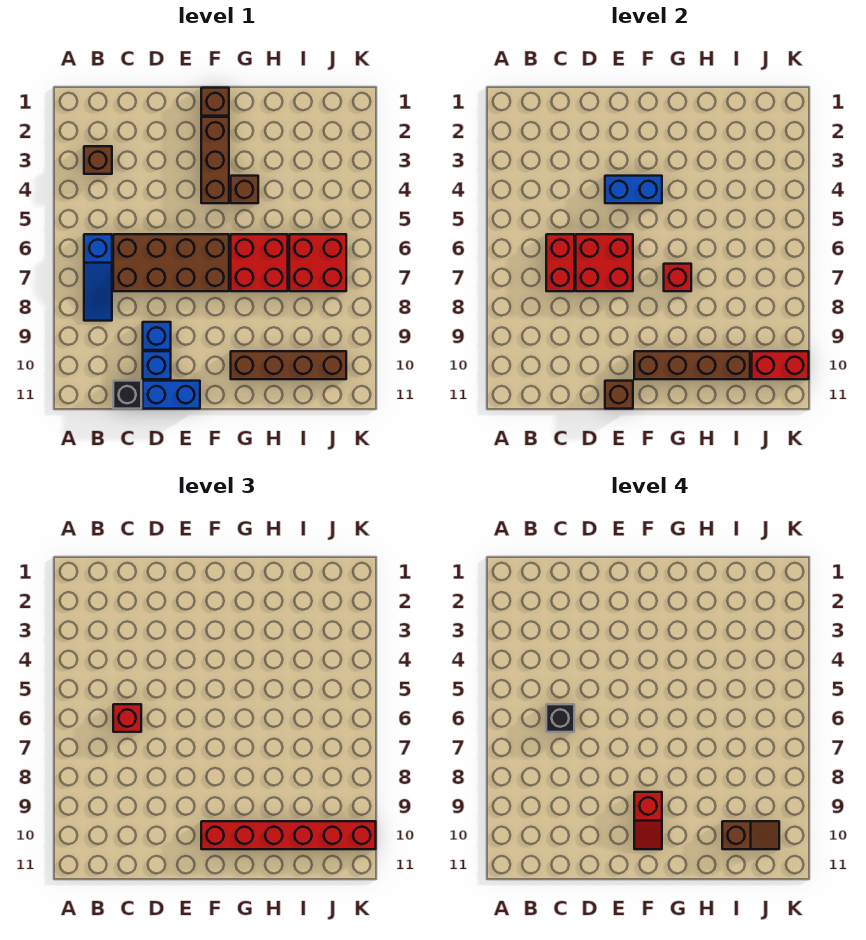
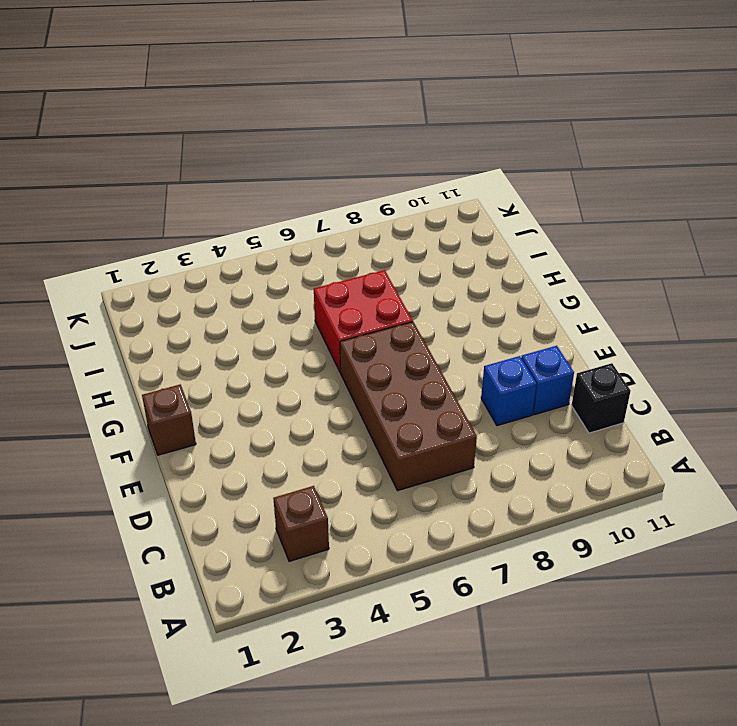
none -> blue 1x3 slope [84,234,112,321]
none -> blue 1x2 brick [143,381,200,409]
none -> brown 1x3 brick [201,117,229,203]

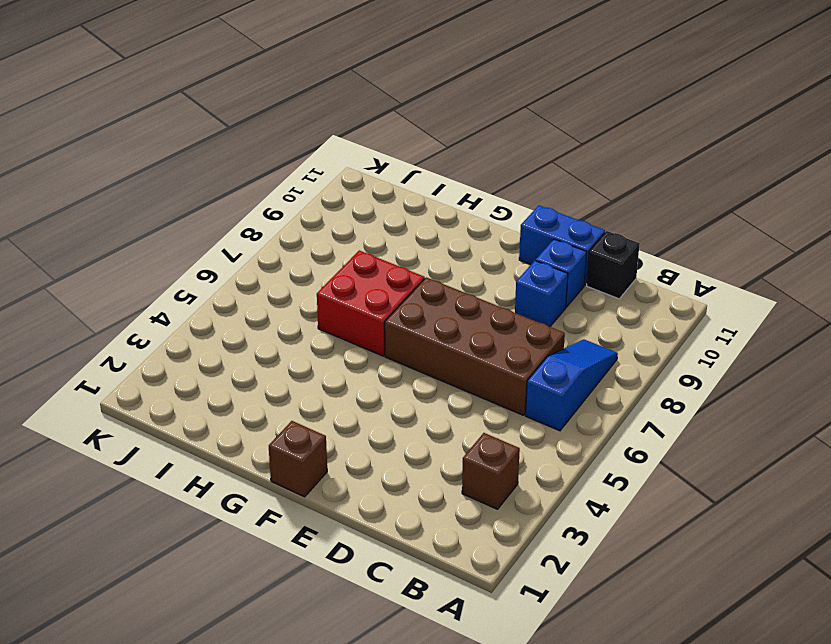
none -> brown 1x3 brick [201,117,229,203]
none -> brown 1x1 brick [231,176,258,203]
none -> brown 1x4 brick [231,351,346,379]

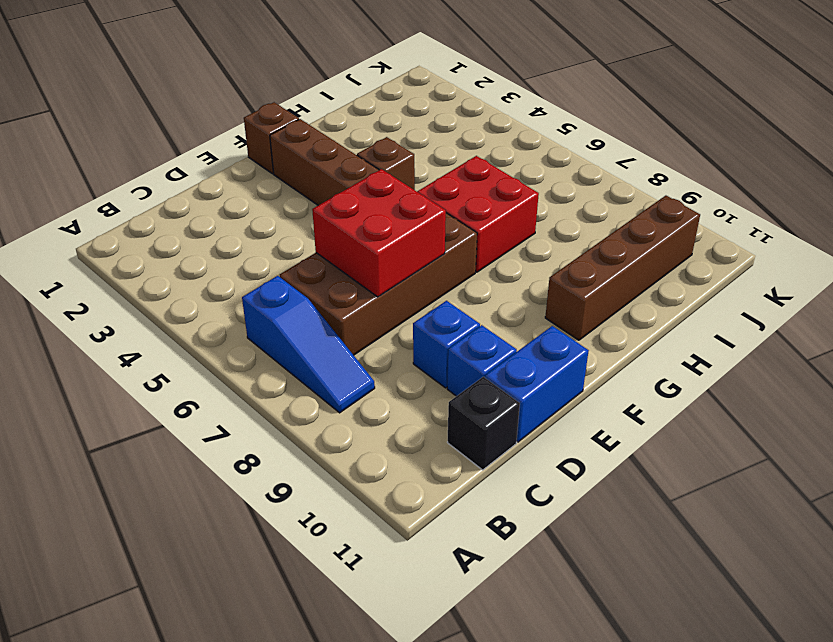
none -> brown 1x1 brick [84,146,112,174]
none -> red 2x2 brick [289,234,346,291]
none -> red 1x2 brick [546,234,574,291]

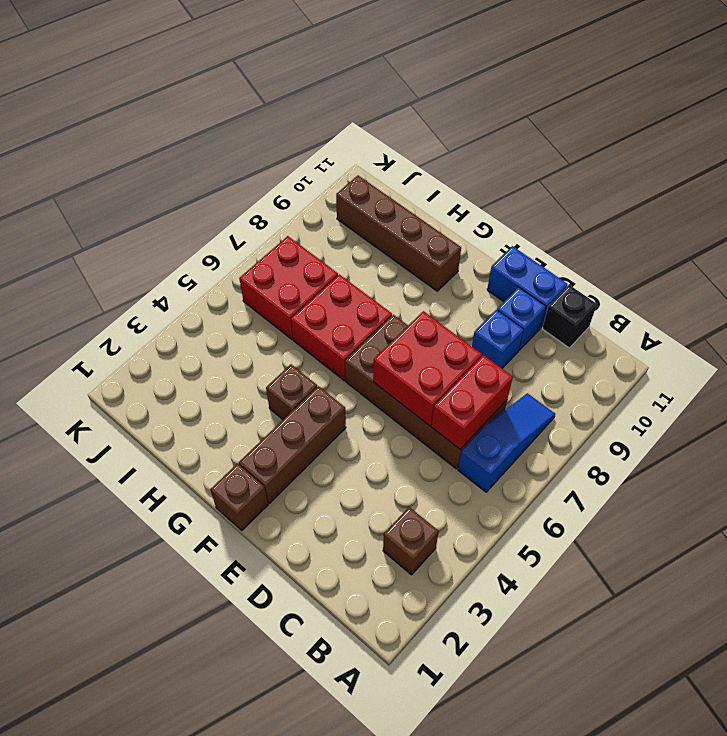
none -> blue 1x2 brick [605,176,662,203]
none -> brown 1x1 brick [605,381,633,409]
none -> brown 1x4 brick [634,351,750,379]

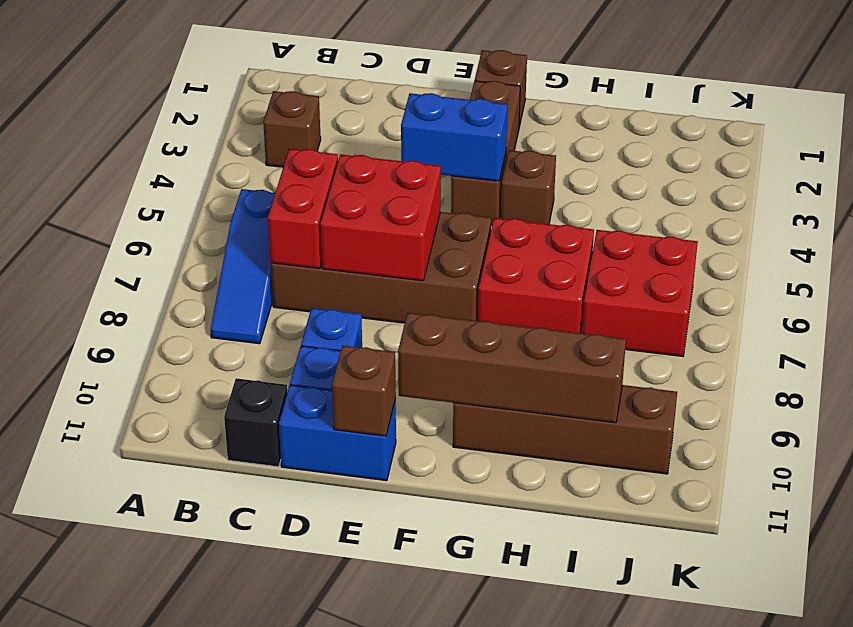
none -> red 1x1 brick [664,264,691,291]
none -> red 1x2 brick [752,351,809,379]
none -> red 1x1 brick [113,704,141,732]

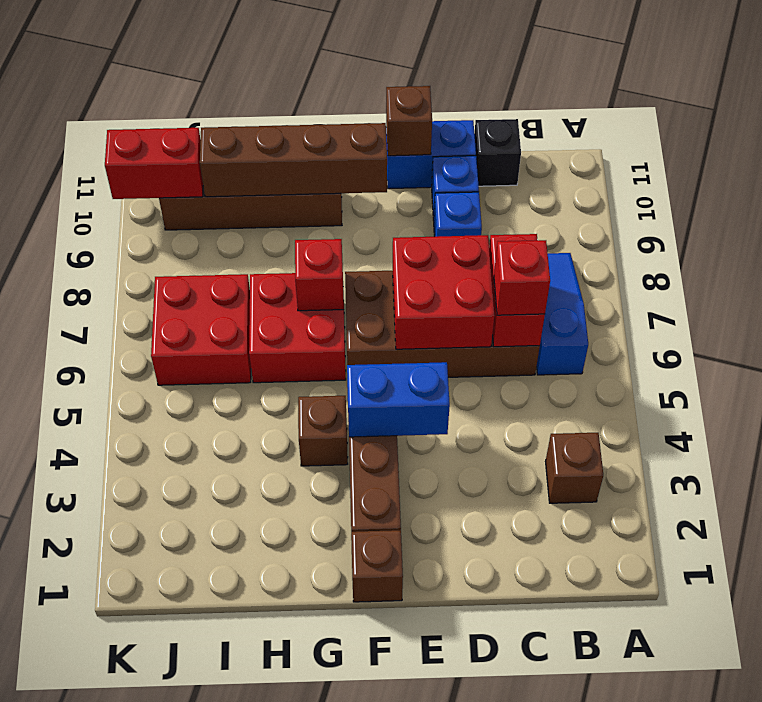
none -> red 1x6 brick [201,821,376,849]
none -> black 1x1 brick [546,704,574,732]
none -> red 1x2 slope [634,792,662,849]

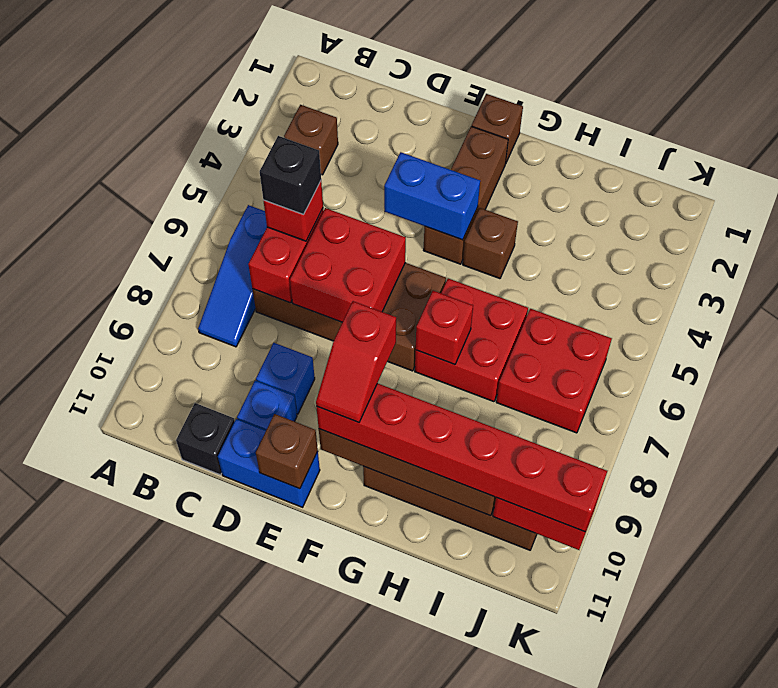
none -> brown 1x2 slope [722,821,779,849]

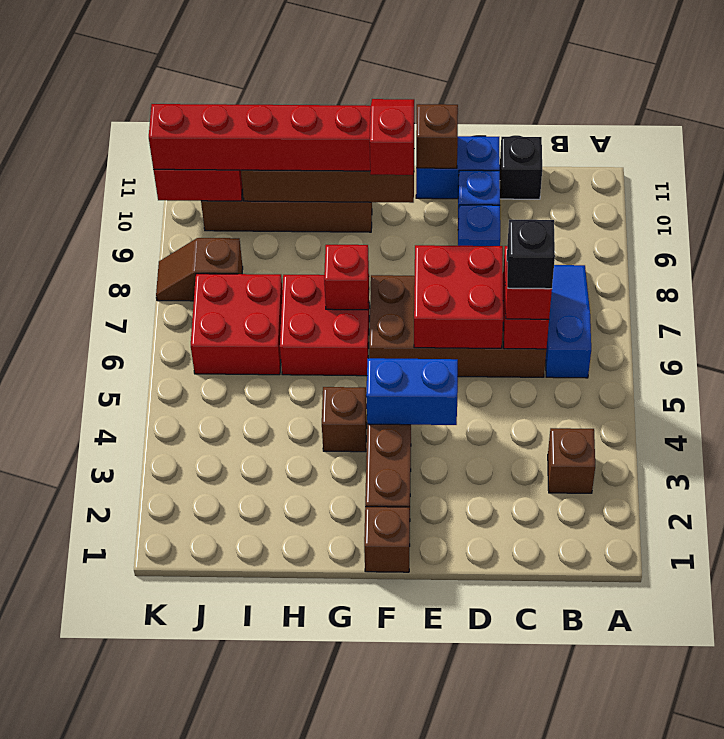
brown 1x2 slope [156,238,243,301] -> brown 1x2 slope moved to [722,821,779,849]

